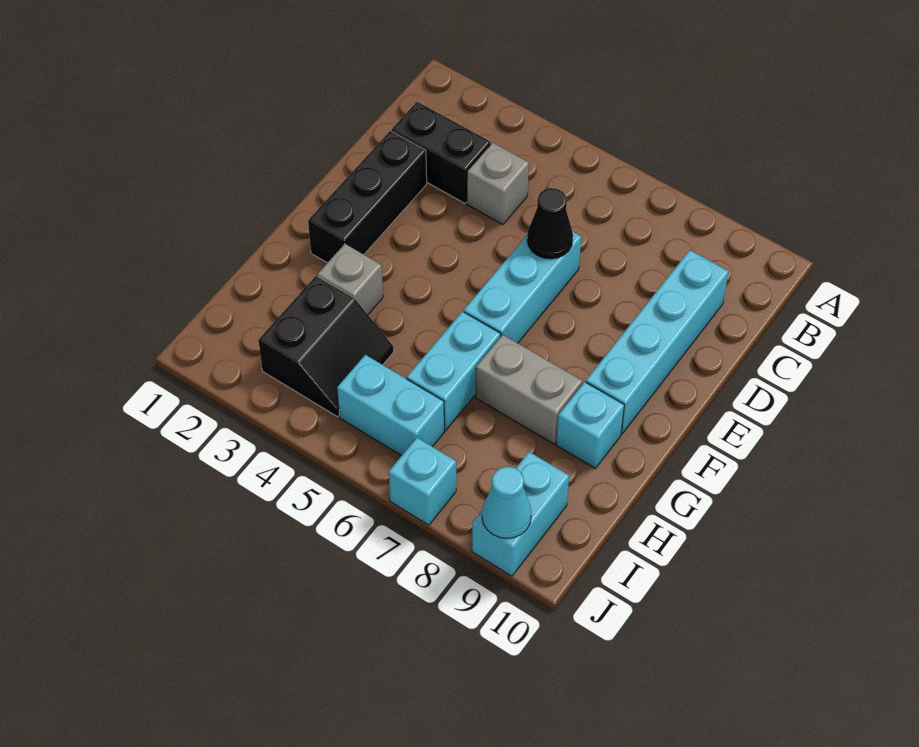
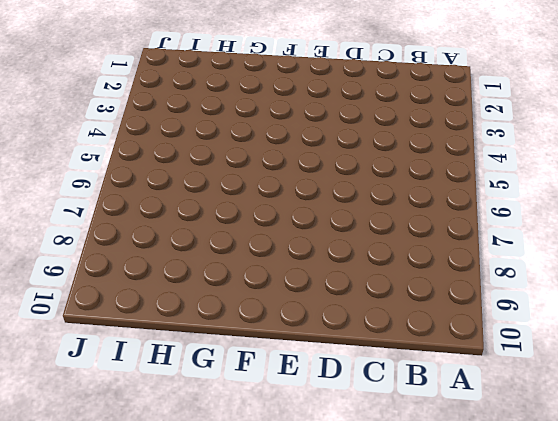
none -> black 1x2 brick [391,102,491,203]
none -> grey 1x1 brick [467,143,529,225]
none -> cyan 1x4 brick [586,250,729,434]

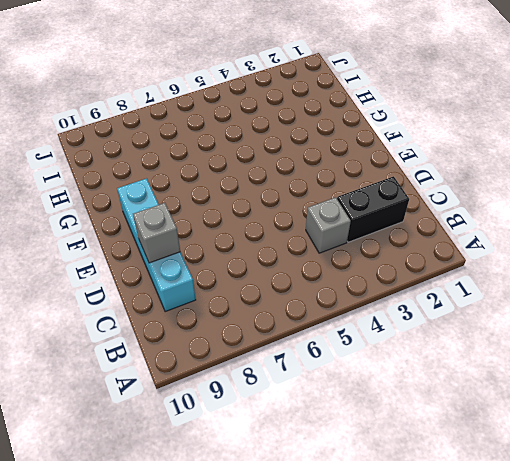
grey 1x1 brick [133,203,180,263] -> grey 1x1 brick moved to [317,244,383,314]
none -> black 1x3 brick [308,131,427,263]
none -> cyan 1x3 brick [464,231,581,343]
none -> cyan 1x2 brick [407,311,501,430]

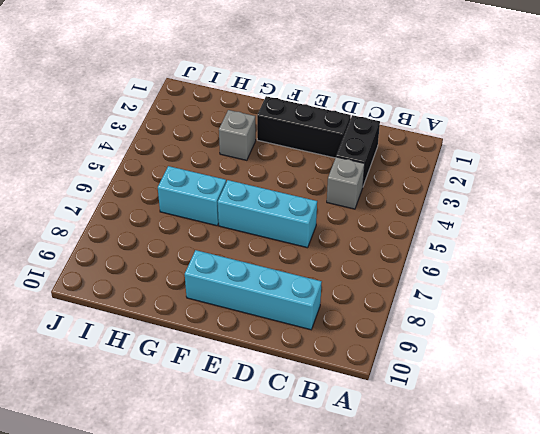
none -> grey 1x2 brick [476,335,583,444]
none -> cyan 1x1 brick [556,382,624,468]
none -> black 2x2 slope [258,276,394,417]

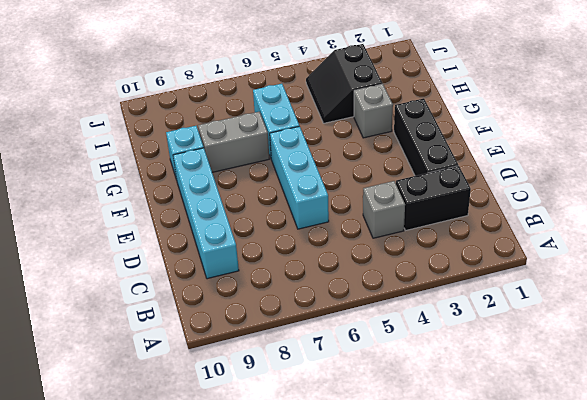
none -> cyan 1x2 brick [337,355,444,456]
none -> cyan 1x2 brick [472,452,569,576]
none -> cyan 1x1 brick [389,438,456,525]

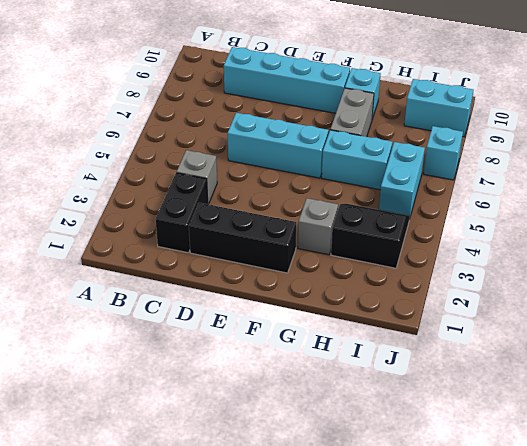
none -> black 1x1 cone [527,188,573,259]
none -> cyan 1x1 cone [482,467,531,538]

